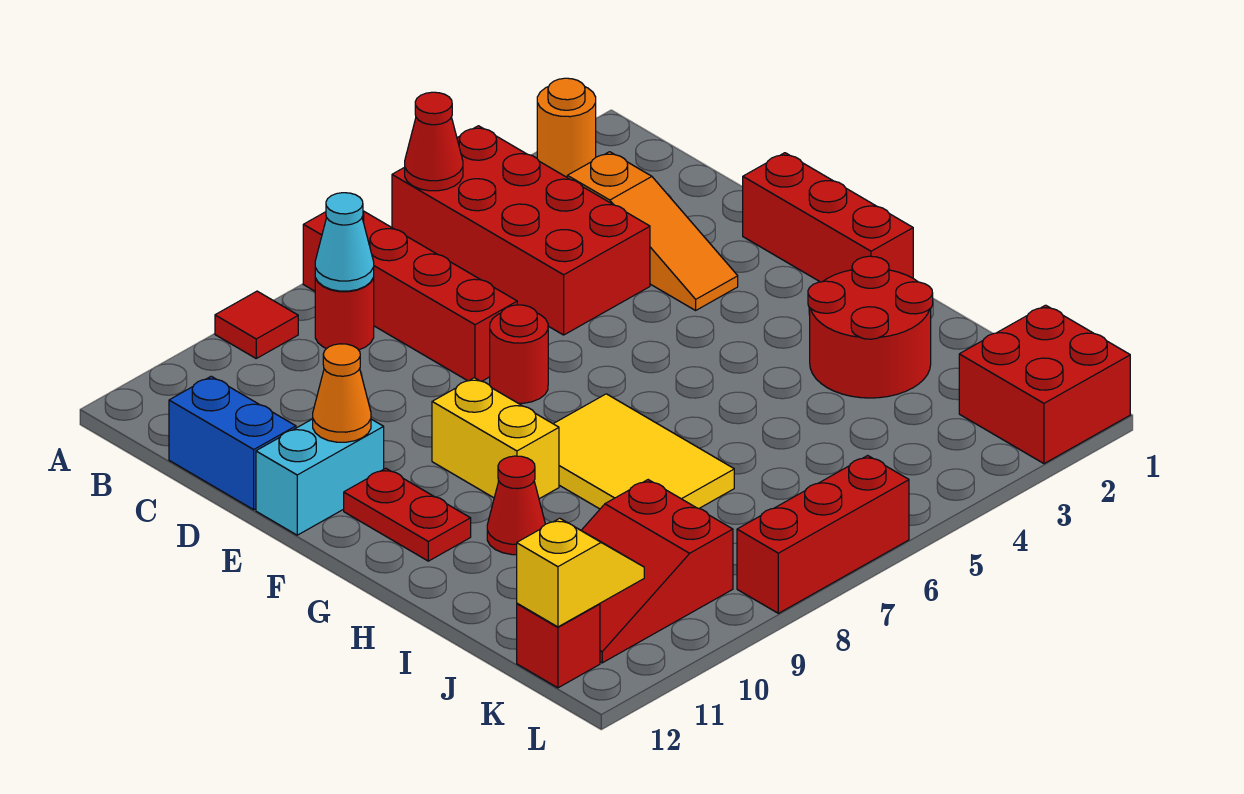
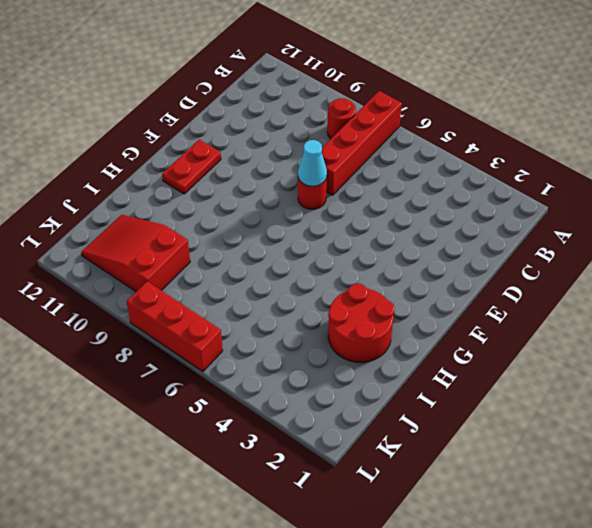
cyan 1x1 cone [298,140,327,186] -> cyan 1x1 cone moved to [315,193,374,291]
none -> orange 1x1 round brick [537,78,596,177]
none -> red 2x4 brick [392,126,650,335]
none -> red 1x1 tile [215,291,298,358]

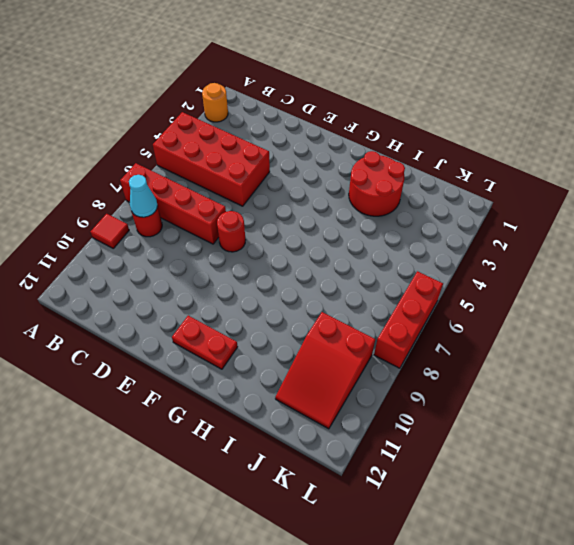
none -> orange 1x3 slope [567,152,738,310]
none -> blue 1x2 brick [169,376,296,510]
none -> red 1x3 brick [743,153,913,282]

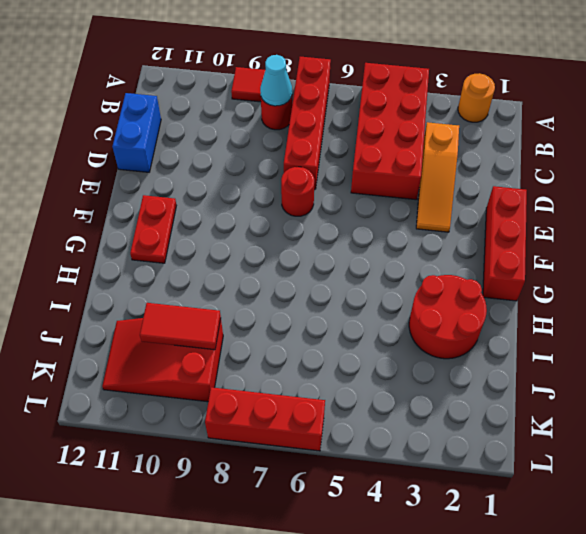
red 1x2 tile [140,303,221,350] -> none
none -> cyan 1x2 brick [256,419,384,535]
none -> yellow 1x2 brick [432,378,559,499]
none -> yellow 2x3 tile [554,394,734,509]

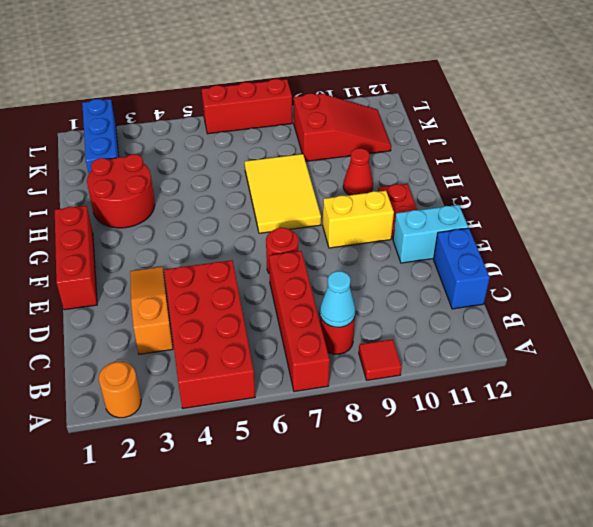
yellow 1x2 brick [323,191,394,248] -> yellow 1x2 brick turned to [432,378,559,499]
blue 1x3 brick [82,99,119,173] -> red 2x2 brick [959,305,1130,464]
none -> red 1x1 brick [517,603,600,688]
none -> red 1x1 cone [405,92,463,191]
none -> orange 1x1 cone [313,344,371,442]

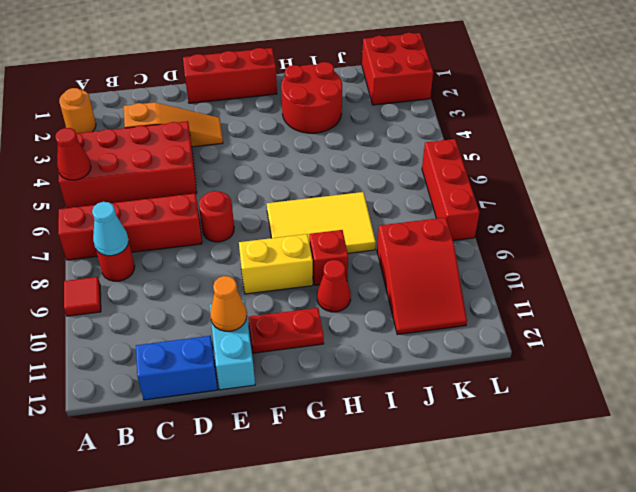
red 1x1 brick [309,230,348,285] -> red 1x1 brick moved to [517,603,600,688]
none -> yellow 1x2 slope [517,518,644,627]

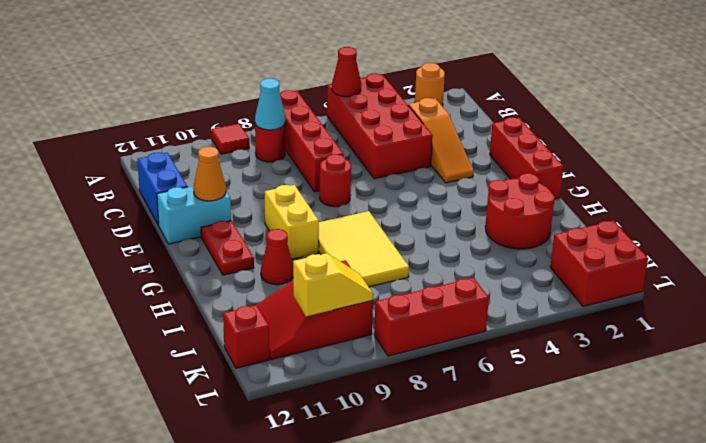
yellow 1x2 slope [293,253,373,316] -> yellow 1x2 slope moved to [517,518,644,627]

